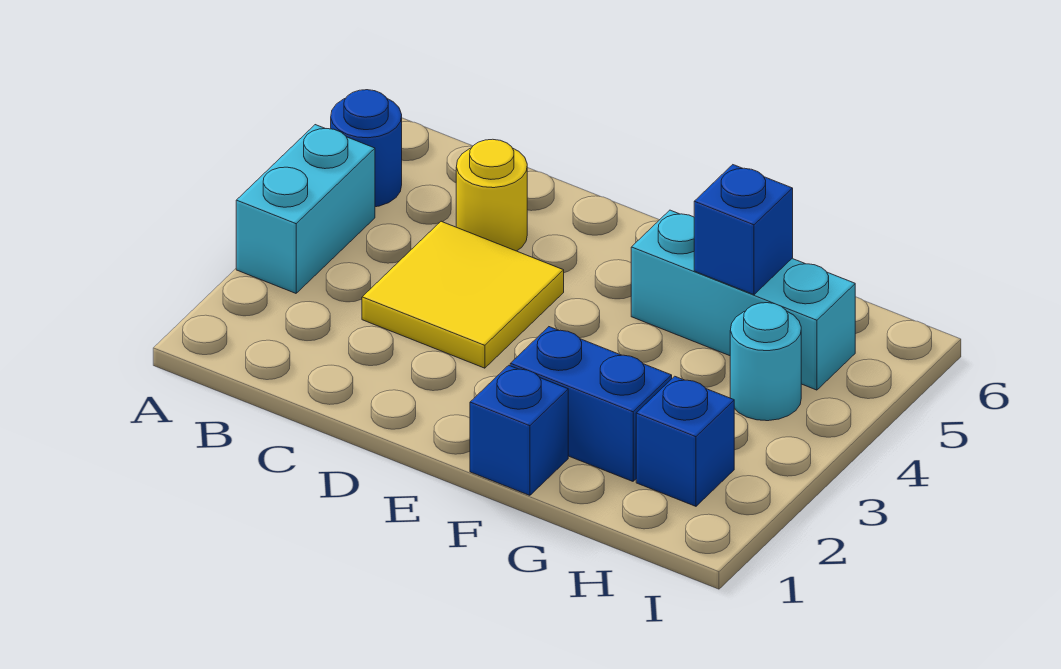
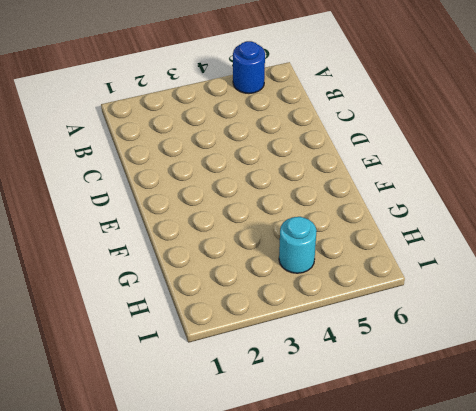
none -> cyan 1x2 brick [236,125,375,293]
none -> yellow 2x2 tile [362,221,564,368]

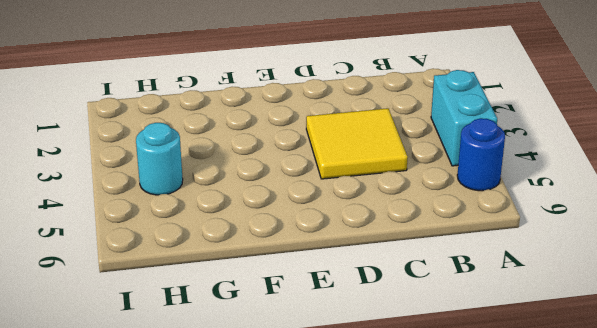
none -> yellow 1x1 round brick [456,139,527,251]
none -> blue 1x1 brick [470,365,568,495]

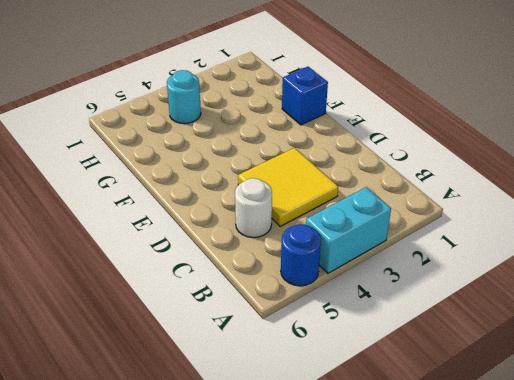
white 1x1 round brick [235,178,272,238] -> yellow 1x1 round brick [456,139,527,251]
none -> blue 1x2 brick [510,327,672,481]
none -> cyan 1x3 brick [631,210,855,390]

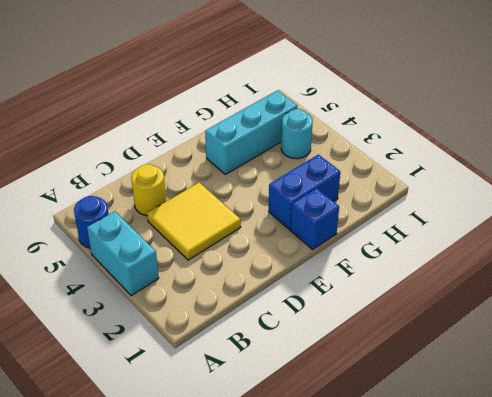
none -> blue 1x1 brick [636,376,734,506]
none -> blue 1x1 brick [694,165,793,295]

